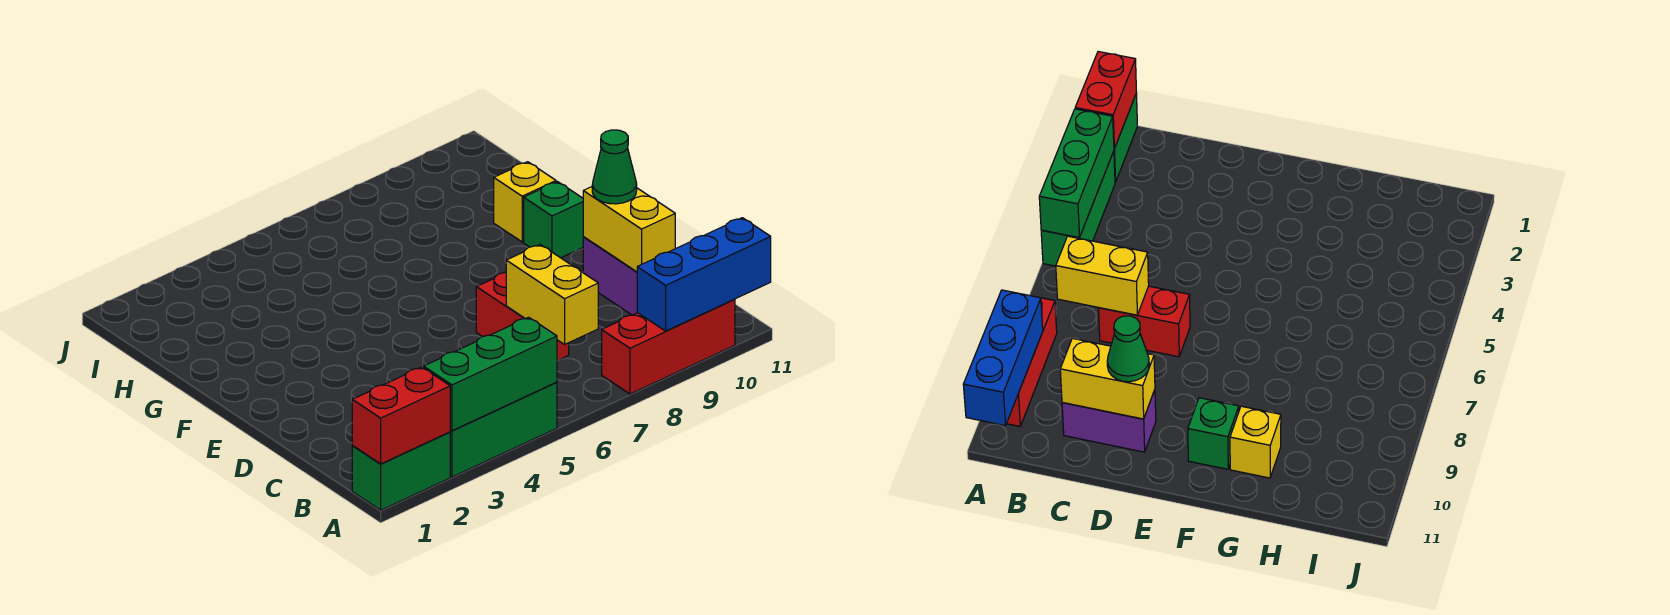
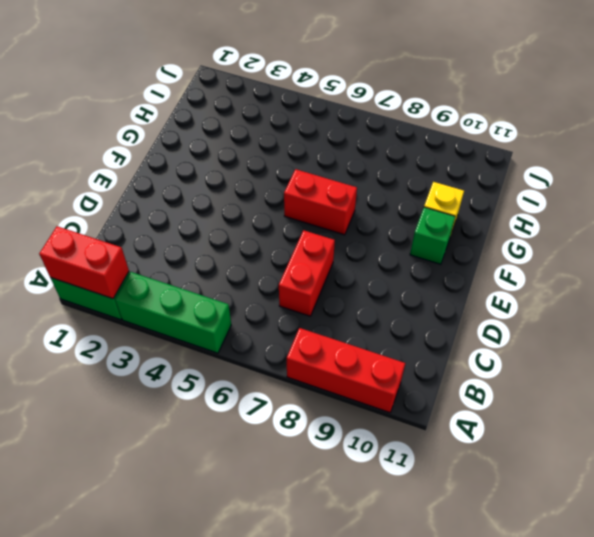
red 1x2 brick [284,169,357,235] -> none
none -> purple 1x2 brick [583,237,637,315]
none -> green 1x3 brick [424,317,557,431]
none -> blue 1x3 brick [637,218,771,331]

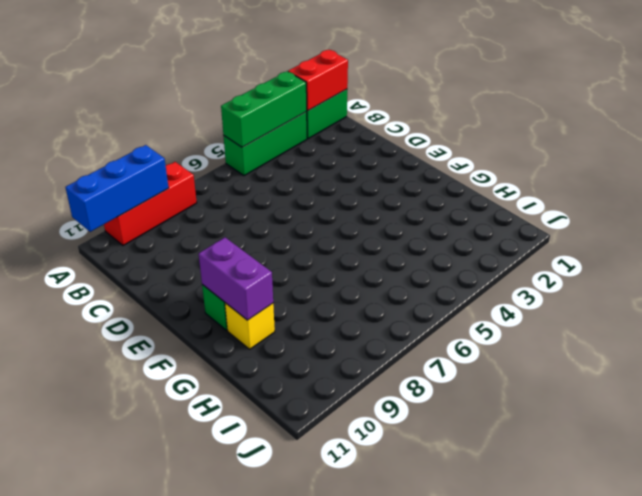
purple 1x2 brick [199,237,273,320] -> purple 1x2 brick moved to [583,237,637,315]
none -> red 1x2 brick [476,272,569,361]
none -> yellow 1x2 brick [506,245,598,344]
none -> yellow 1x2 brick [583,187,675,272]

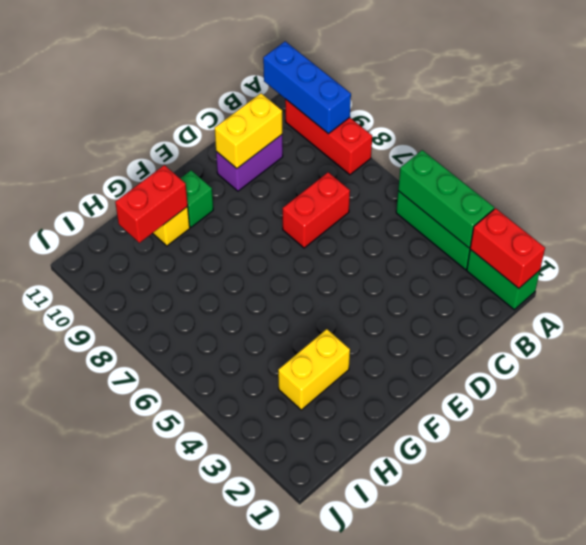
yellow 1x2 brick [278,329,350,410] -> yellow 1x2 brick moved to [506,245,598,344]
red 1x2 brick [115,165,188,243] -> none
none -> green 1x1 cone [592,130,637,204]

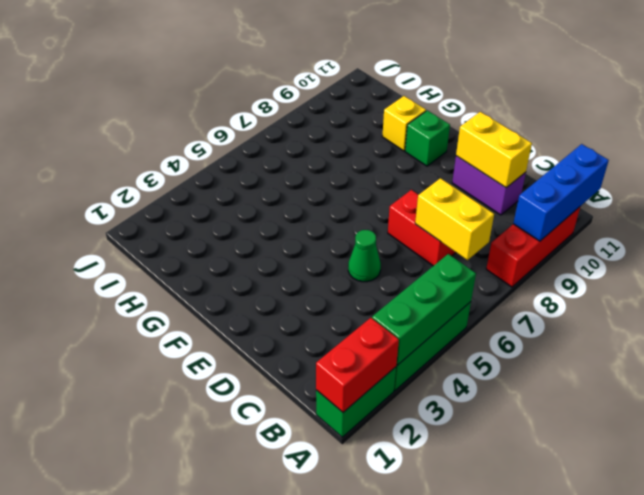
green 1x1 cone [348,230,381,282] -> green 1x1 cone moved to [592,130,637,204]

